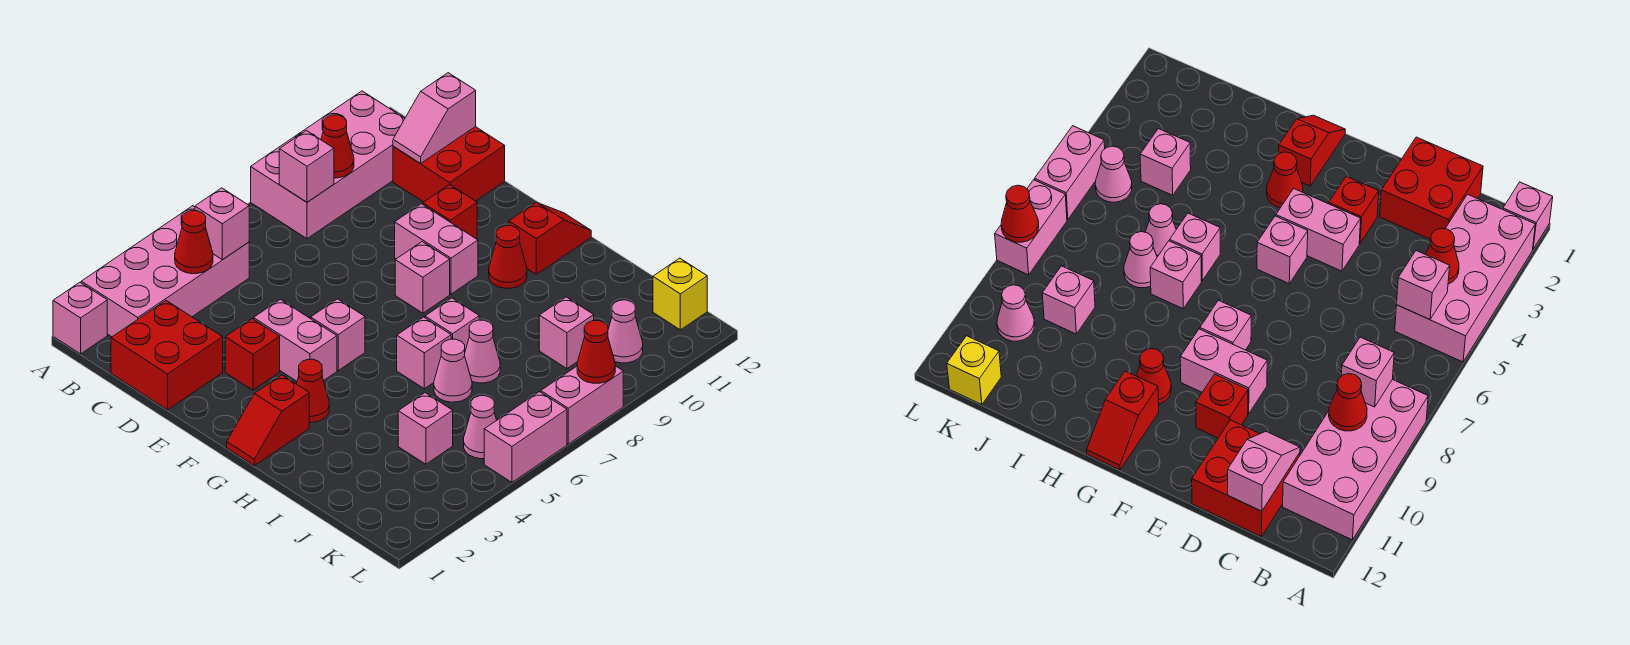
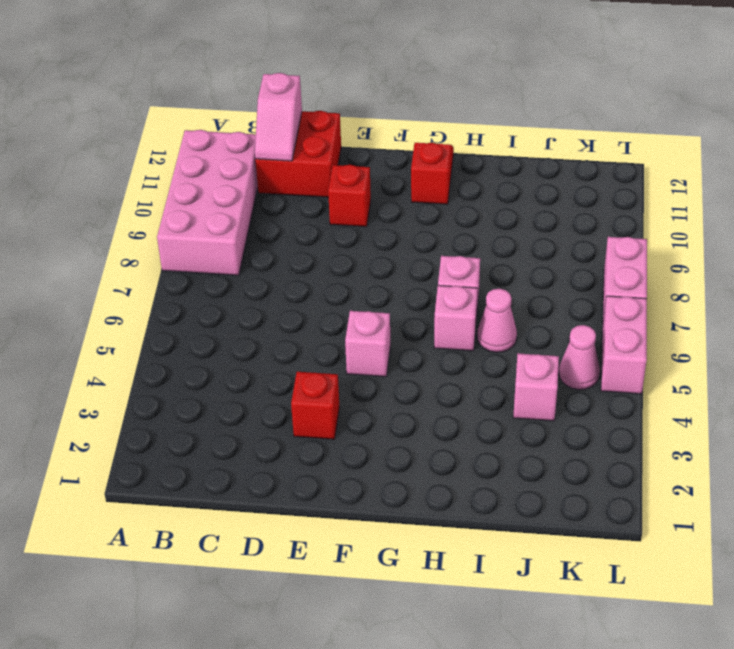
none -> pink 1x1 brick [53,282,107,354]
none -> pink 2x4 brick [81,206,249,337]
none -> red 2x2 brick [111,301,223,410]
none -> pink 1x2 brick [254,299,337,381]

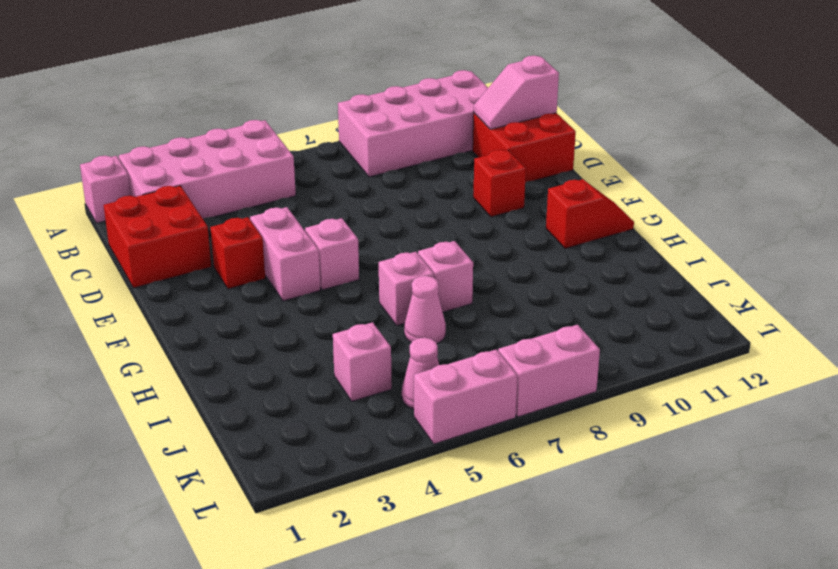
none -> pink 1x2 brick [395,204,478,294]
none -> pink 1x1 brick [395,242,450,313]
none -> red 1x2 slope [227,375,309,466]
none -> red 1x1 cone [297,359,329,422]

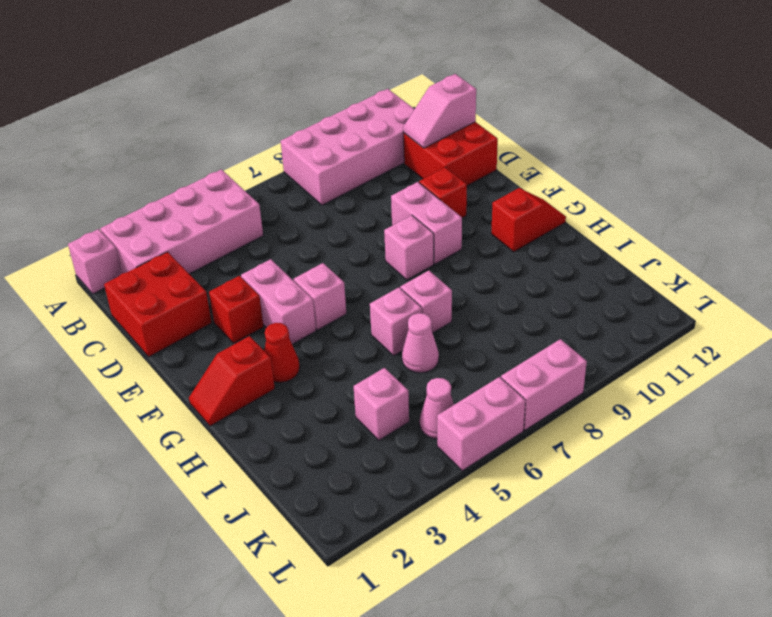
none -> red 1x1 cone [489,226,527,288]
none -> pink 1x1 cone [465,320,500,383]
none -> pink 1x1 brick [539,297,594,369]
none -> pink 1x1 cone [608,300,643,363]

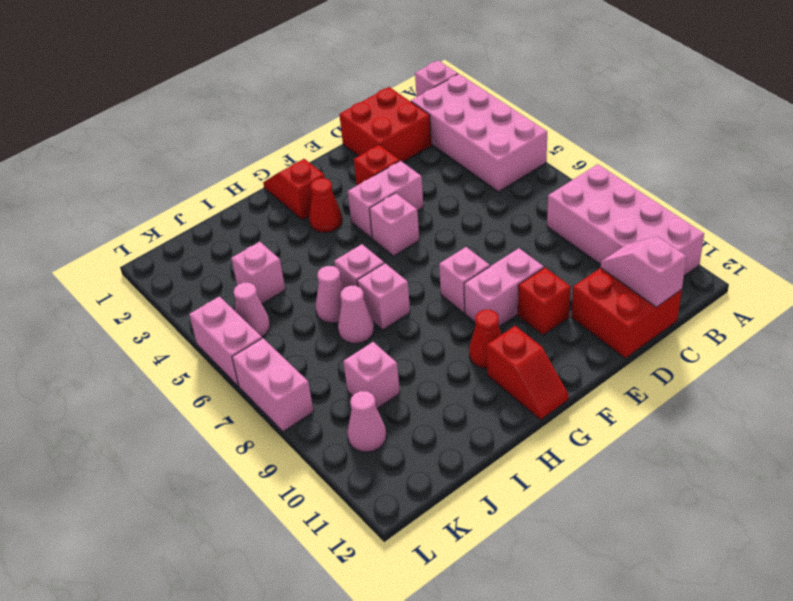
none -> yellow 1x1 brick [653,258,707,330]
none -> red 1x1 cone [175,211,213,274]
none -> pink 1x1 brick [195,188,249,260]
none -> pink 1x1 brick [279,131,334,202]

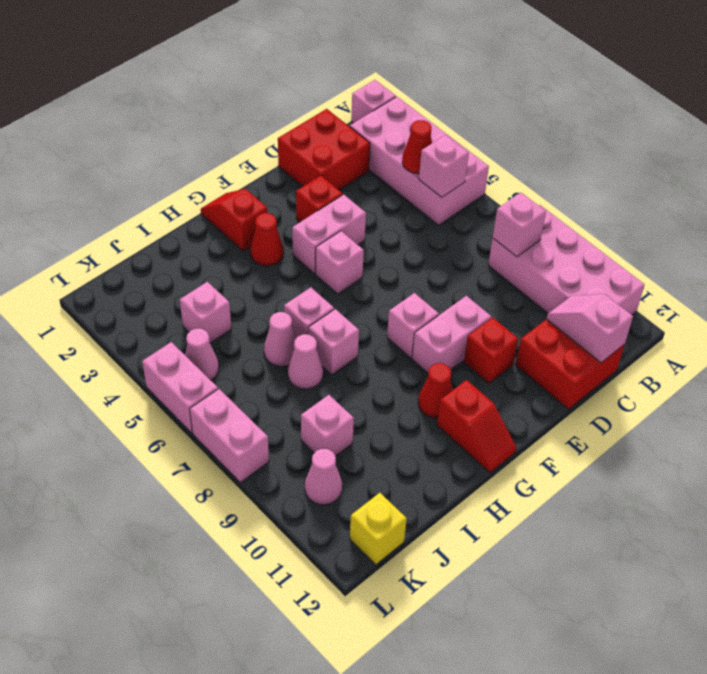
none -> red 1x1 cone [321,115,354,178]
none -> red 1x1 cone [577,321,615,383]

